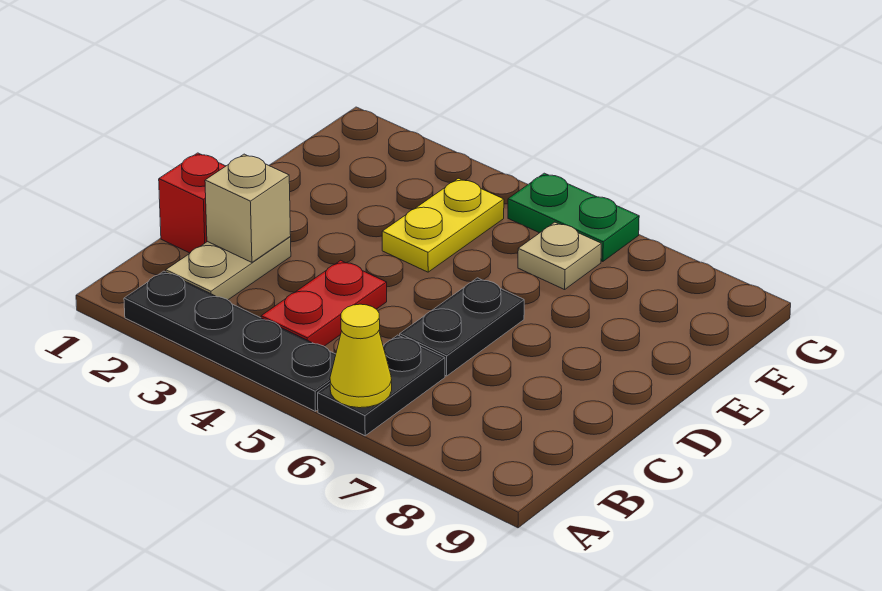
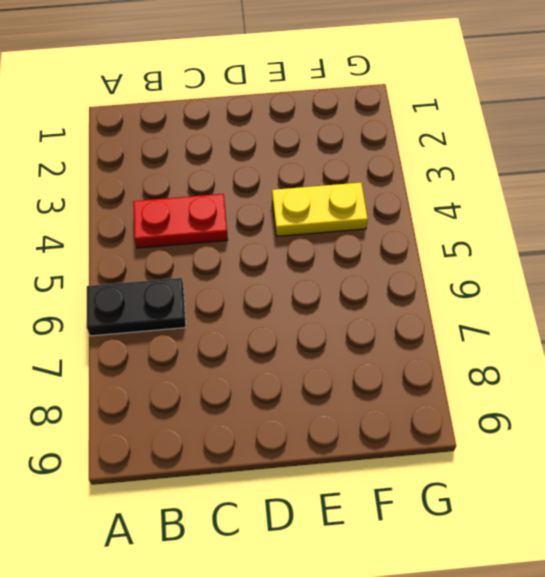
none -> black 1x4 plate [124,271,336,411]
none -> tan 1x2 plate [166,237,291,300]

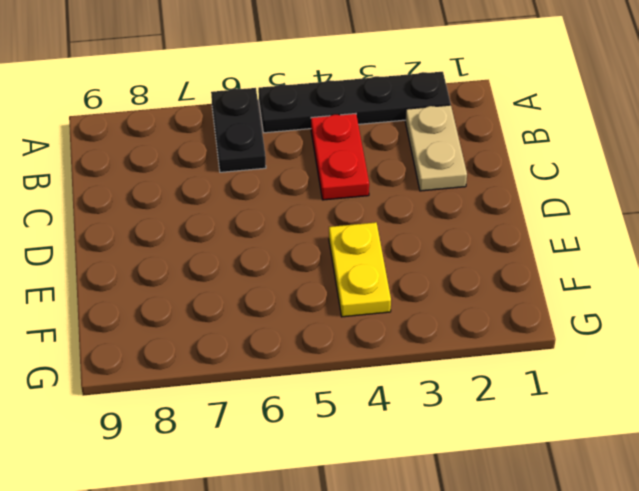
none -> red 1x1 brick [159,153,225,253]
none -> black 1x2 plate [400,278,524,376]

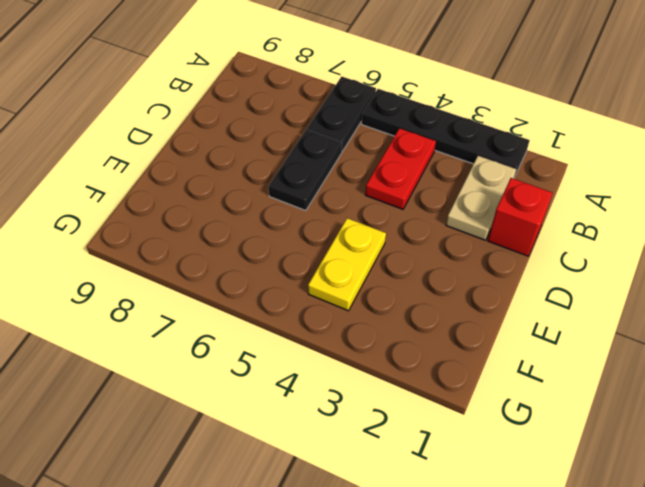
none -> tan 1x1 plate [518,222,601,289]
none -> green 1x2 plate [508,173,639,262]

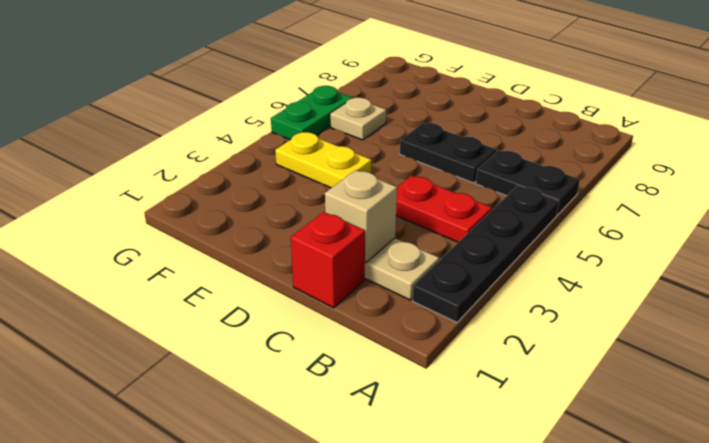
none -> yellow 1x1 cone [330,304,392,408]

